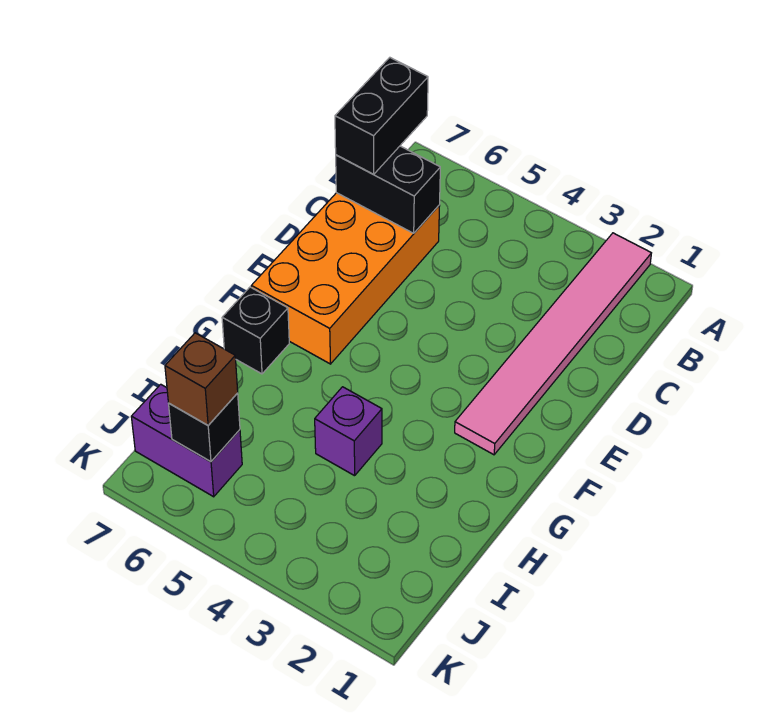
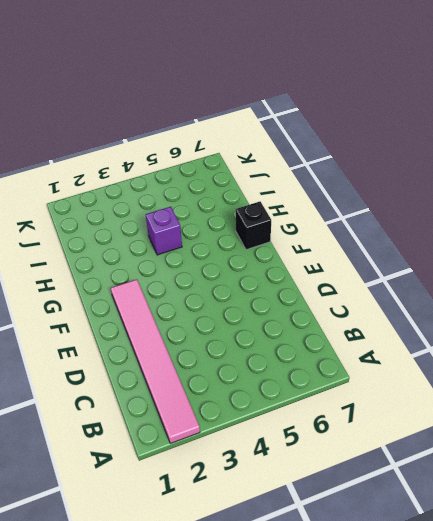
none -> orange 2x4 brick [251,193,440,364]
none -> purple 1x2 brick [131,384,242,497]

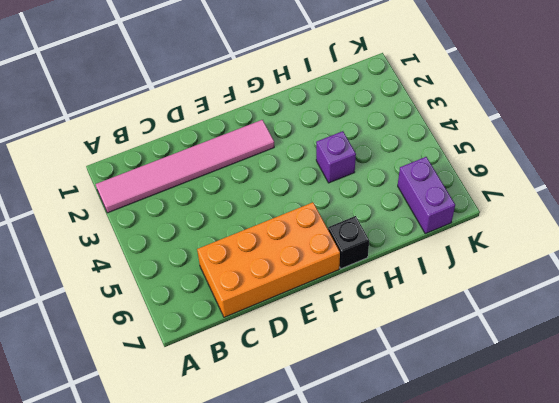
none -> black 1x2 brick [336,146,440,233]
none -> black 1x1 brick [169,393,240,462]

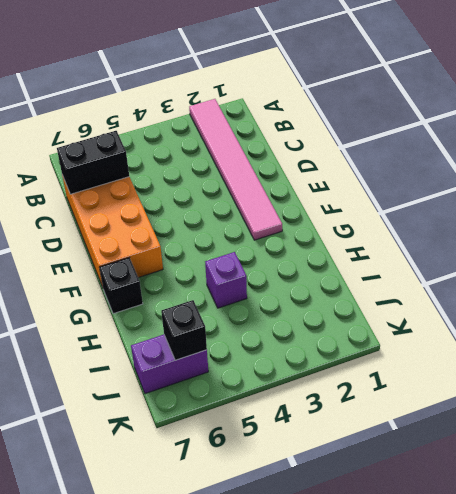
none -> black 1x2 brick [335,58,428,174]
none -> brown 1x1 brick [165,333,238,425]

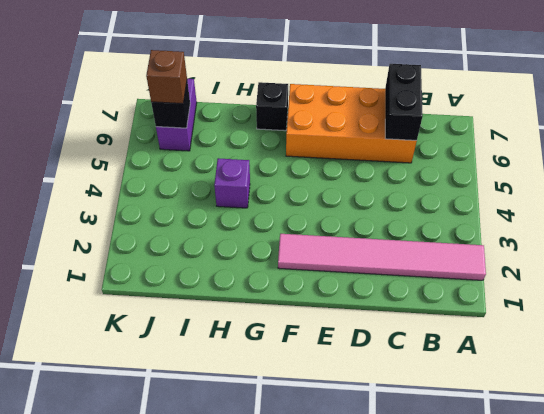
none -> black 1x2 brick [335,58,428,174]

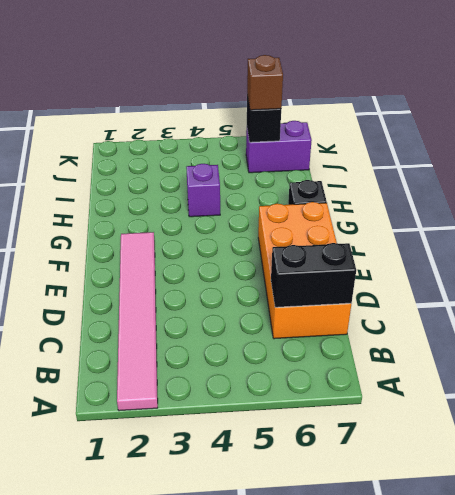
none -> black 1x2 brick [335,58,428,174]

